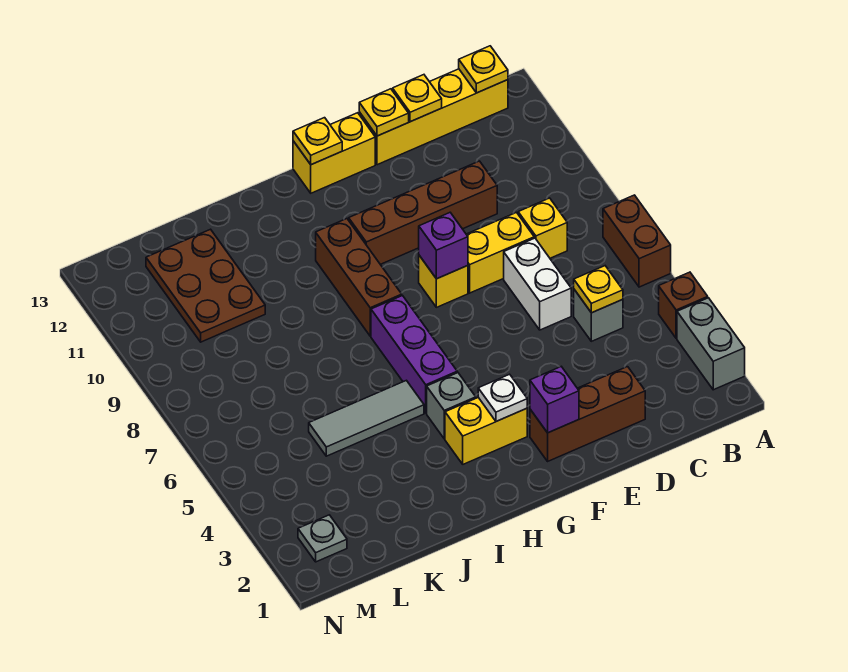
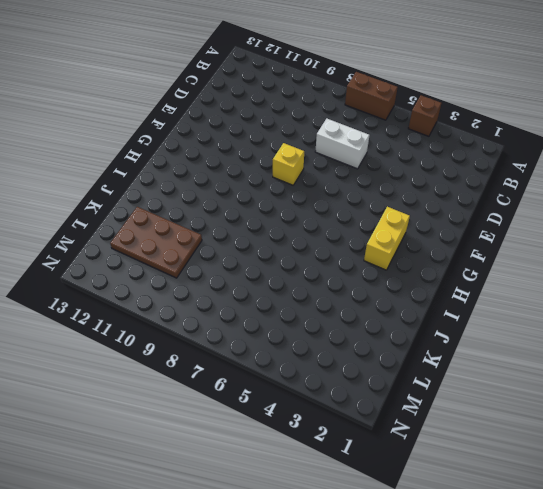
none -> grey 1x2 brick [677,298,745,390]
none -> yellow 1x4 brick [359,69,508,165]
none -> grey 1x1 brick [574,290,623,341]

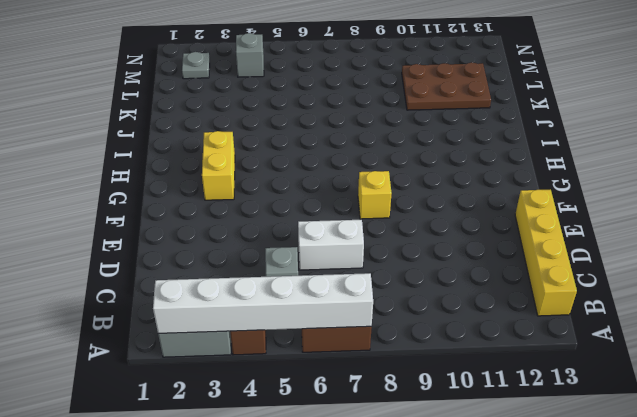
white 1x6 brick [153,273,373,333] -> none
grey 1x1 brick [236,33,264,77] -> grey 1x1 brick moved to [427,373,476,439]
none -> yellow 1x1 brick [518,198,567,258]
none -> brown 1x3 brick [530,367,645,461]
none -> yellow 1x2 brick [466,213,534,293]

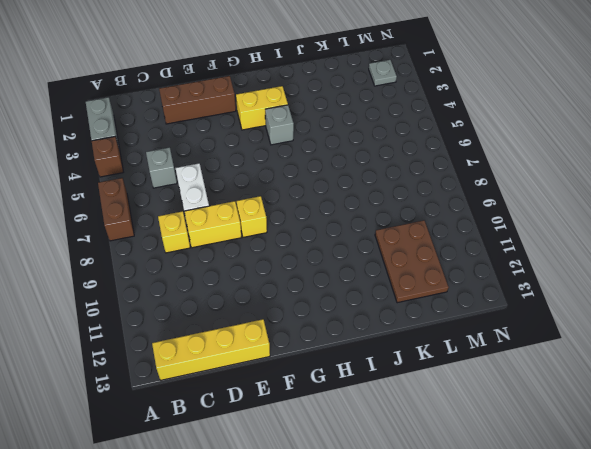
none -> brown 1x4 brick [349,161,497,264]
none -> yellow 1x2 brick [293,113,375,193]
none -> purple 1x3 brick [371,296,457,413]

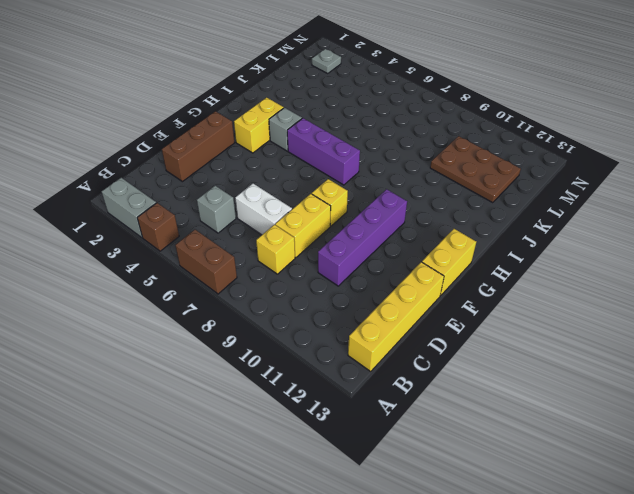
purple 1x4 brick [318,189,407,286] -> brown 1x4 brick [349,161,497,264]
none -> brown 1x3 brick [316,219,402,336]
none -> grey 1x3 tile [309,380,424,456]
none -> yellow 1x1 plate [459,46,508,93]

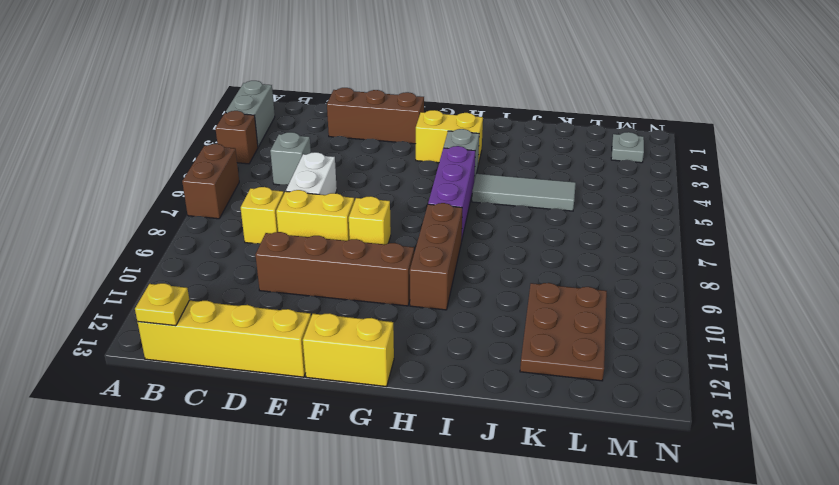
none -> yellow 1x1 plate [574,266,623,313]
none -> yellow 1x1 plate [393,75,442,122]
none -> yellow 1x1 plate [359,89,409,136]

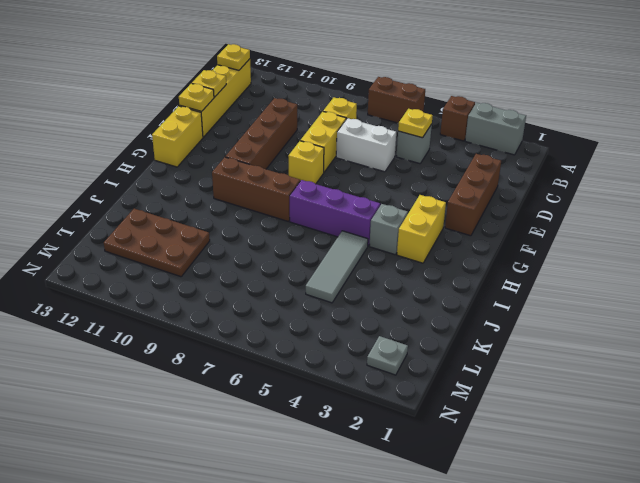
none -> purple 1x1 brick [530,367,579,433]
none -> purple 1x1 brick [419,213,468,279]
none -> white 1x1 plate [478,374,527,421]

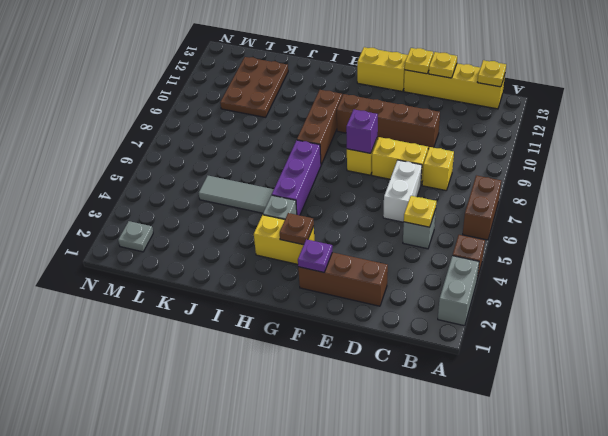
purple 1x1 plate [298,239,332,272] -> purple 1x1 brick [530,367,579,433]
brown 1x1 plate [280,213,314,245] -> white 1x1 plate [478,374,527,421]
none -> yellow 1x1 plate [293,118,342,165]

